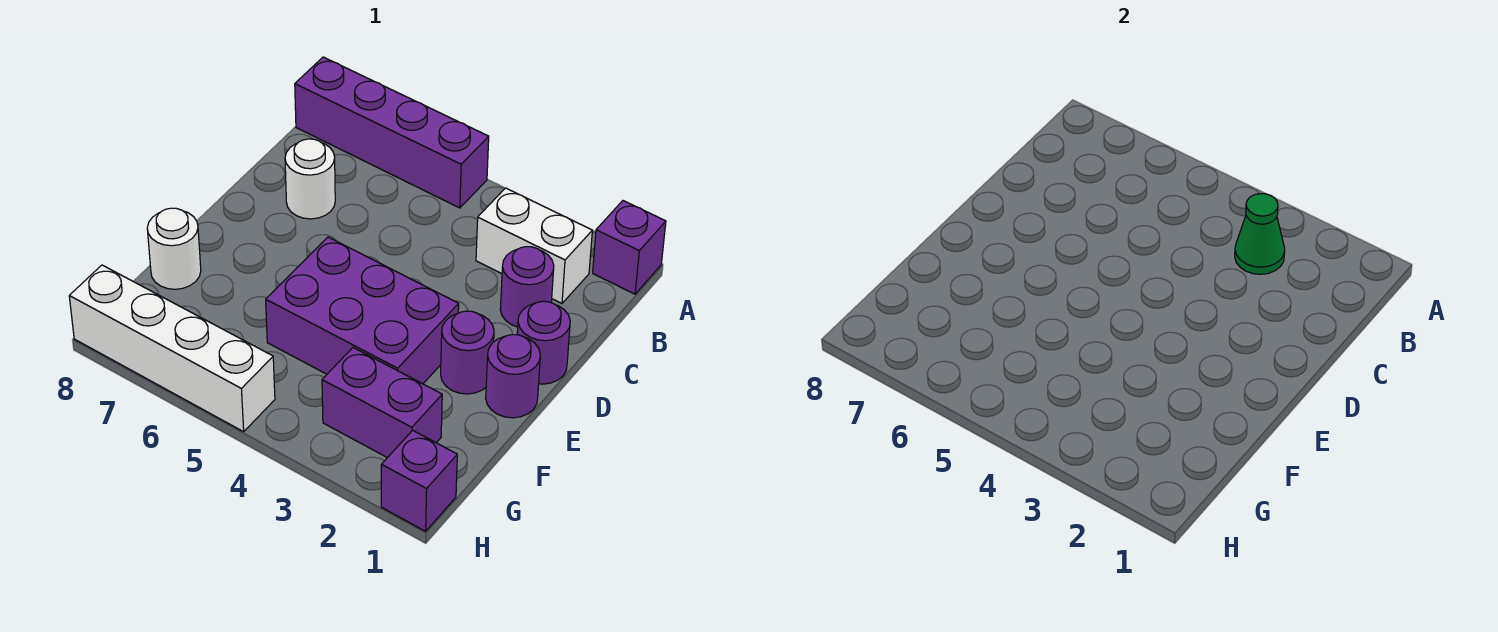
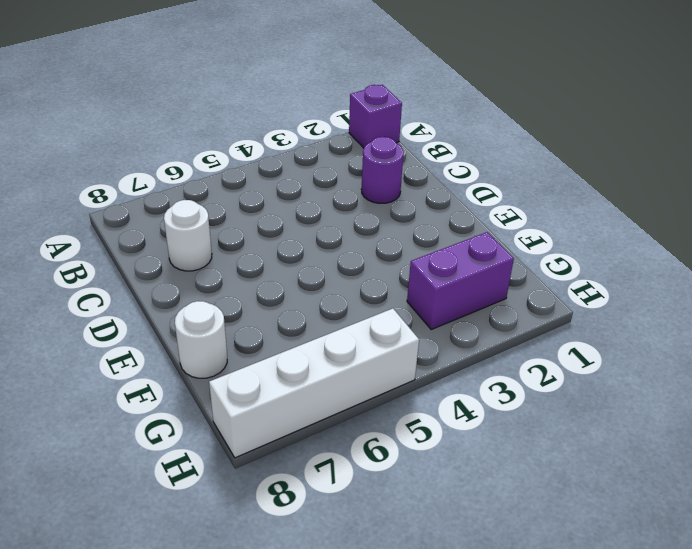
none -> purple 1x4 brick [295,57,489,208]
none -> white 1x2 brick [476,188,592,303]
none -> purple 1x1 round brick [517,301,570,384]

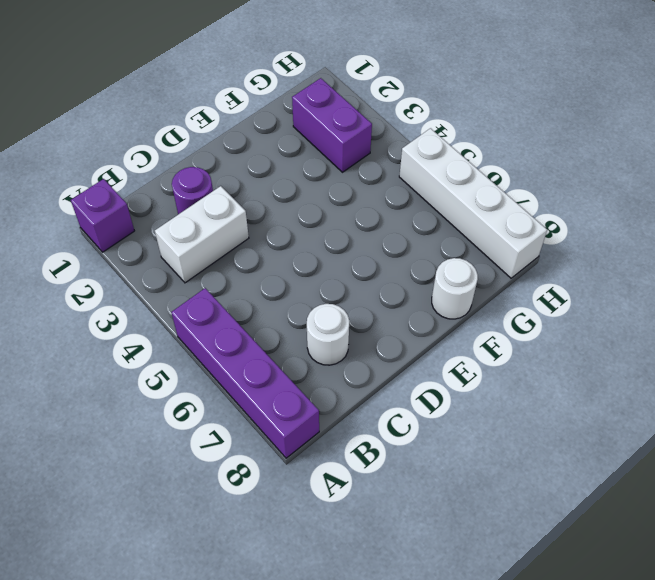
white 1x2 brick [155,186,249,283] -> white 1x2 brick turned to [476,188,592,303]
none -> purple 1x1 round brick [517,301,570,384]
none -> purple 1x1 round brick [486,335,540,418]
none -> purple 1x1 round brick [441,311,494,394]

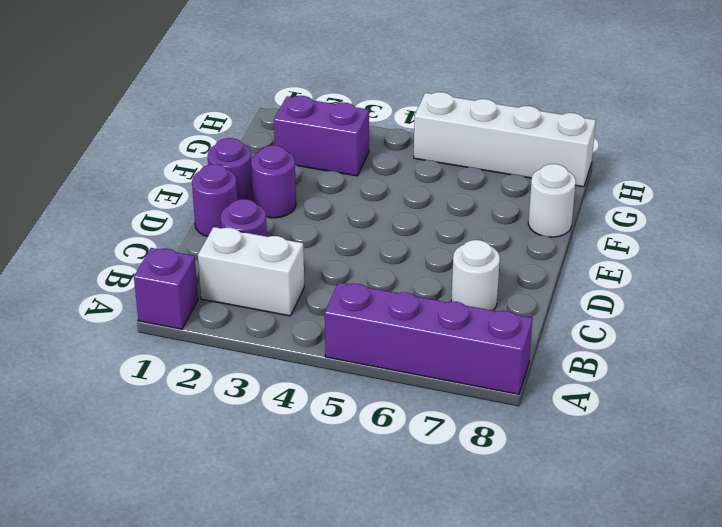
none -> purple 2x3 brick [266,237,459,384]
none -> purple 1x1 brick [381,430,457,531]
none -> green 1x1 cone [1235,194,1285,274]

